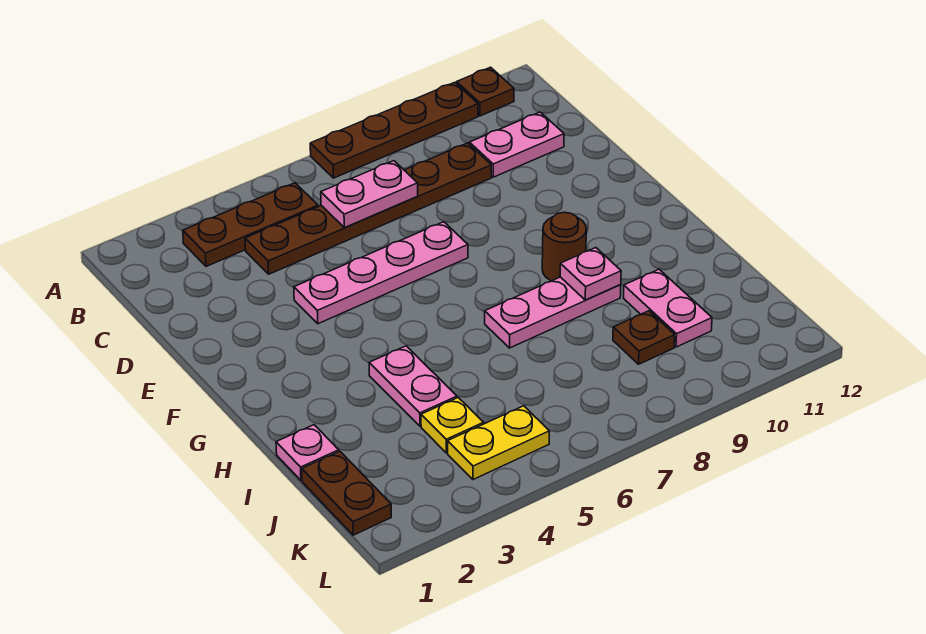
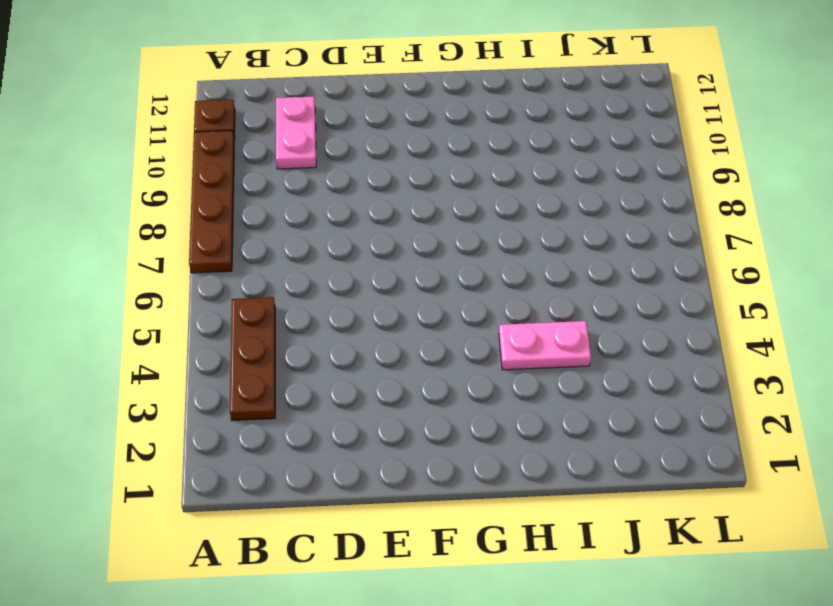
none -> brown 1x6 plate [245,143,491,274]
none -> pink 1x4 plate [294,222,468,324]
none -> brown 1x1 round brick [542,212,586,281]

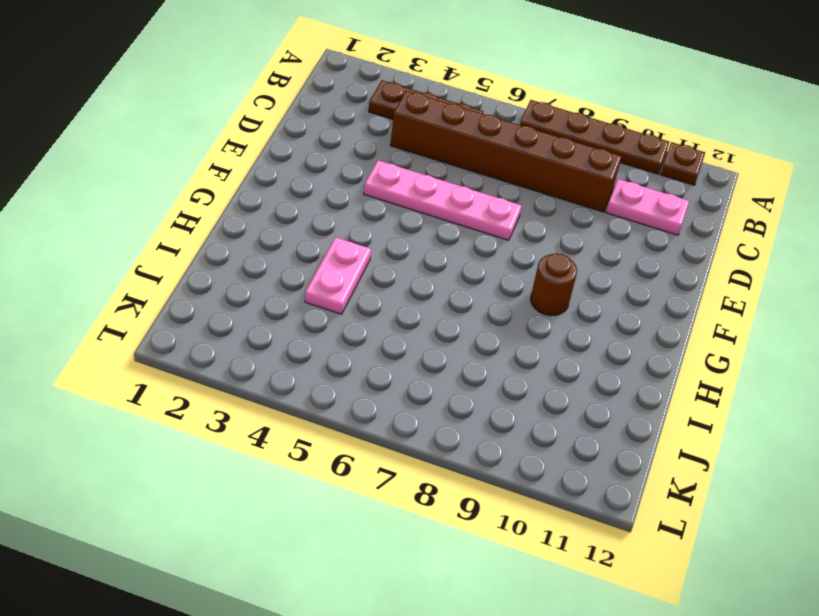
brown 1x6 brick [390,91,622,212] -> brown 1x6 plate [245,143,491,274]
none -> pink 1x3 plate [485,277,621,348]
none -> pink 1x1 plate [276,425,339,481]
none -> pink 1x2 plate [624,269,712,347]

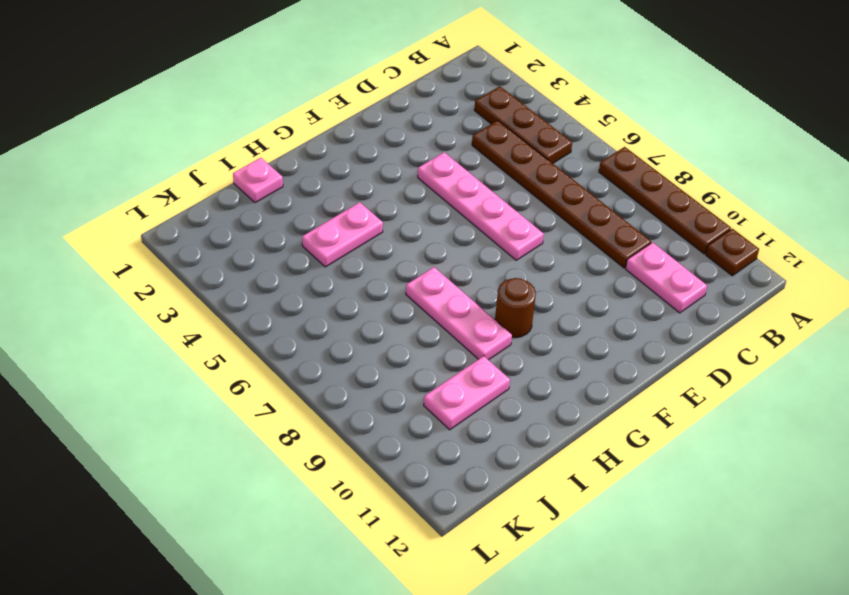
none -> brown 1x2 plate [302,451,391,535]
none -> yellow 1x1 plate [421,398,484,453]
none -> brown 1x1 plate [613,311,675,364]

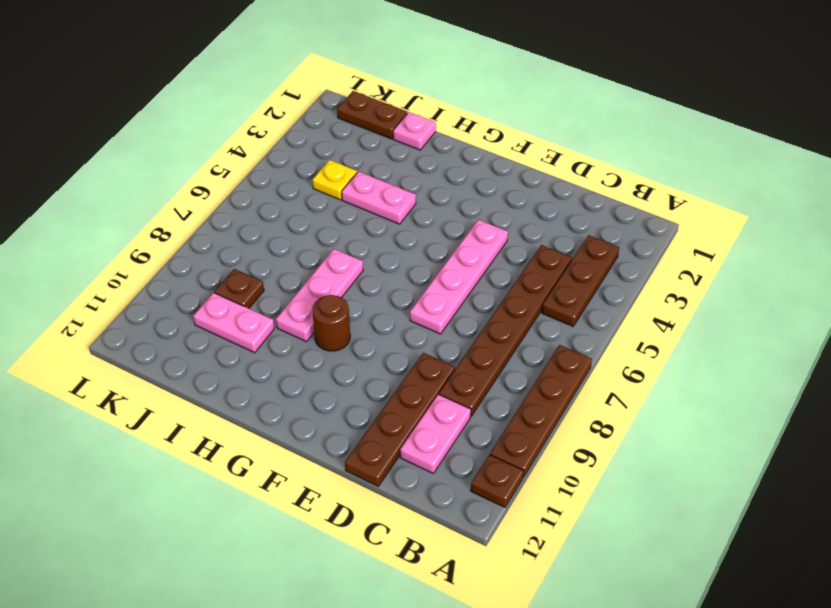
brown 1x4 plate [345,353,455,486] -> none
none -> yellow 1x2 plate [448,406,549,480]
none -> pink 1x2 plate [321,161,418,228]
none -> pink 1x1 plate [560,248,621,300]

